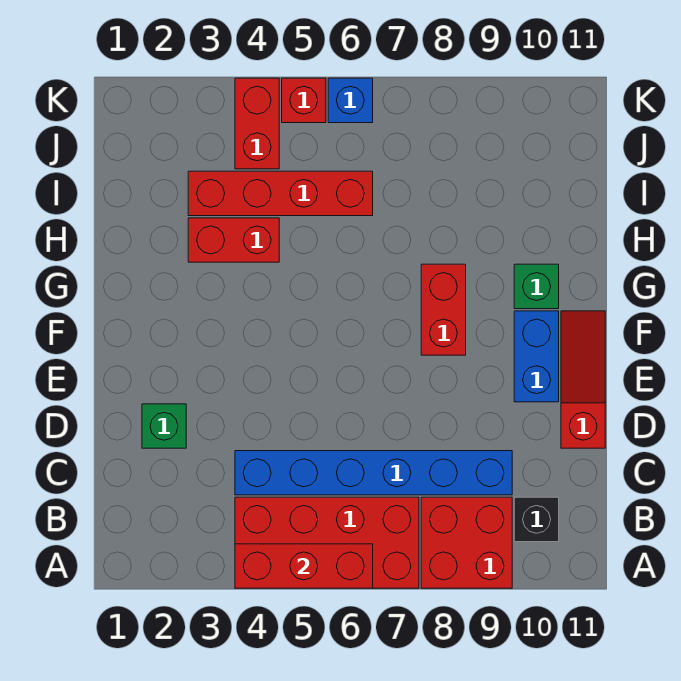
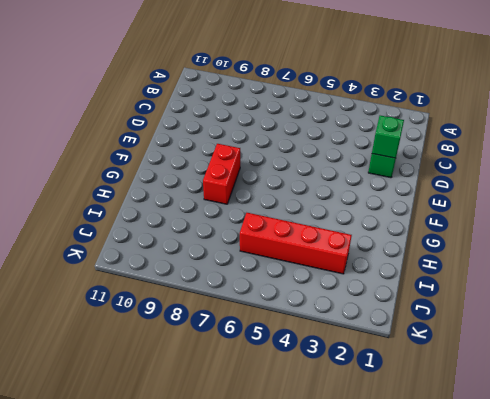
green 1x1 brick [372,116,404,158] -> green 1x1 brick moved to [514,264,559,309]
none -> red 2x4 brick [235,497,419,588]
none -> red 2x2 brick [421,497,512,588]
none -> black 1x1 brick [514,497,559,542]

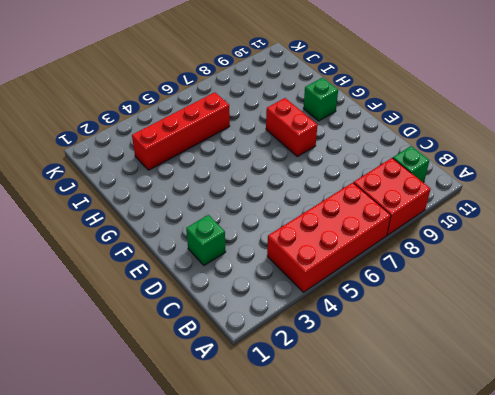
green 1x1 brick [393,146,429,182] -> black 1x1 brick [514,497,559,542]
none -> blue 1x6 brick [235,451,512,495]
none -> red 1x3 slope [561,311,605,448]
none -> blue 1x2 brick [514,311,559,402]

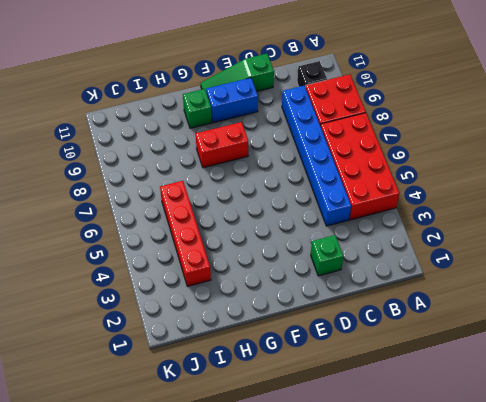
green 1x3 slope [200,54,274,92] -> red 1x3 slope [561,311,605,448]
none -> red 1x2 brick [188,218,279,262]
none -> red 1x2 brick [235,78,279,169]
none -> red 1x1 brick [282,78,326,123]

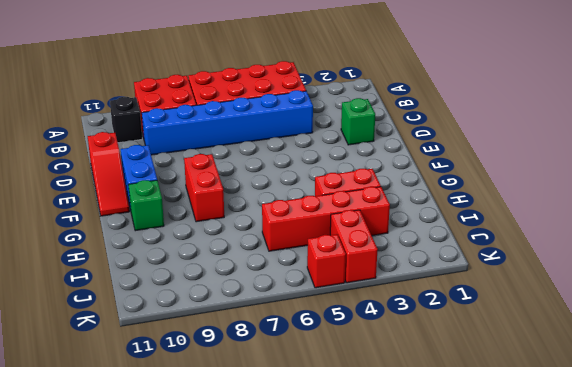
none -> blue 1x1 brick [328,78,373,123]
none -> red 1x3 brick [235,544,373,588]

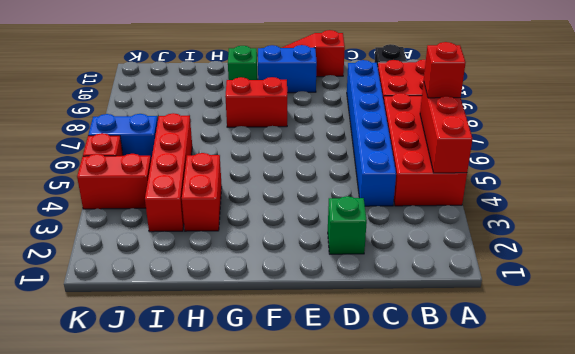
red 1x1 brick [424,42,466,98] -> none
blue 1x2 brick [88,114,158,159] -> blue 1x1 brick [328,78,373,123]

